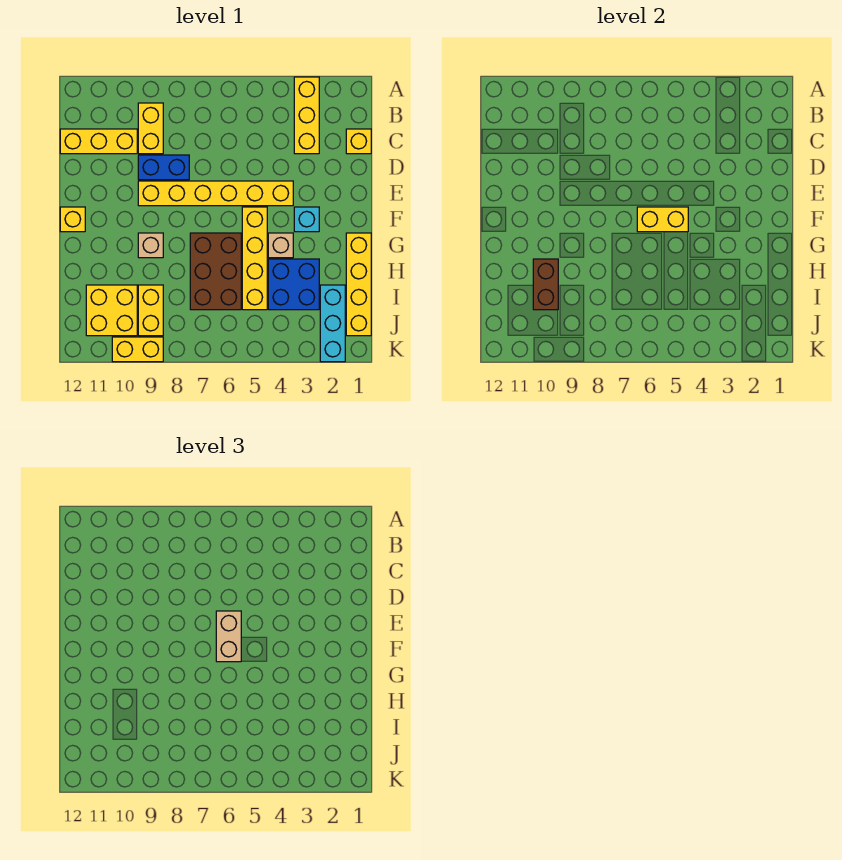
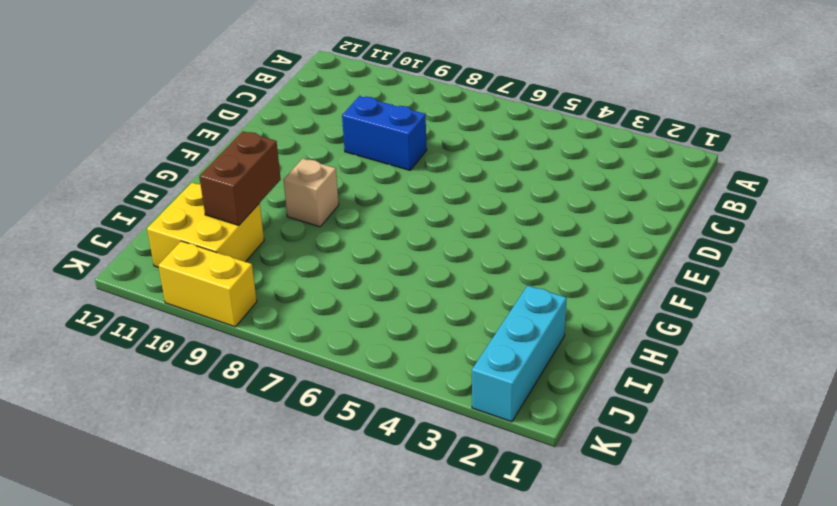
none -> yellow 1x3 brick [294,77,319,154]
none -> yellow 1x2 brick [138,103,163,154]
none -> yellow 1x1 brick [346,129,371,154]

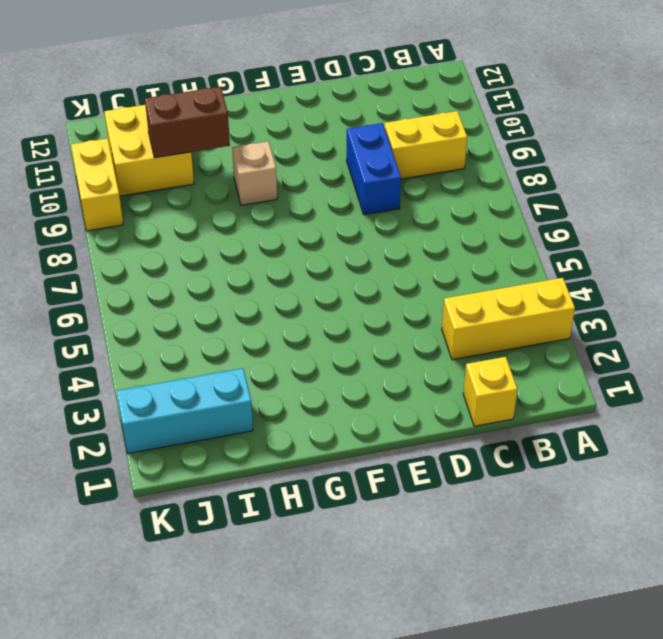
none -> yellow 1x3 brick [60,129,137,154]
none -> yellow 1x6 brick [138,181,293,206]
none -> cyan 1x1 brick [294,207,319,232]

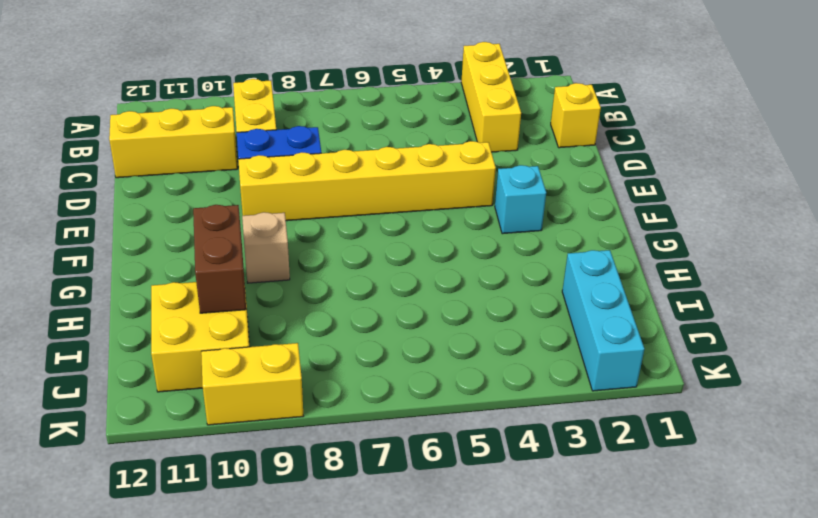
none -> yellow 1x4 brick [242,207,267,310]
none -> yellow 1x1 brick [60,207,85,232]
none -> yellow 1x4 brick [346,233,371,336]

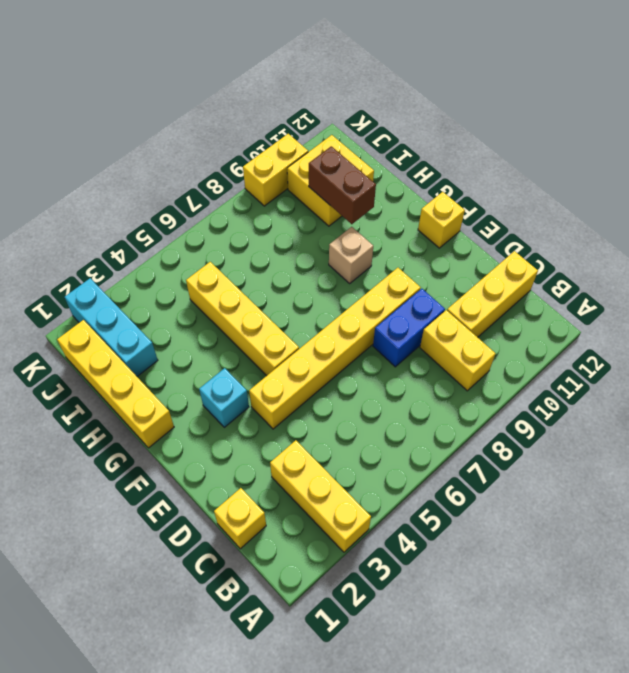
none -> tan 1x1 brick [268,233,293,258]
none -> brown 2x3 brick [190,233,241,310]
none -> blue 2x2 brick [268,259,319,310]

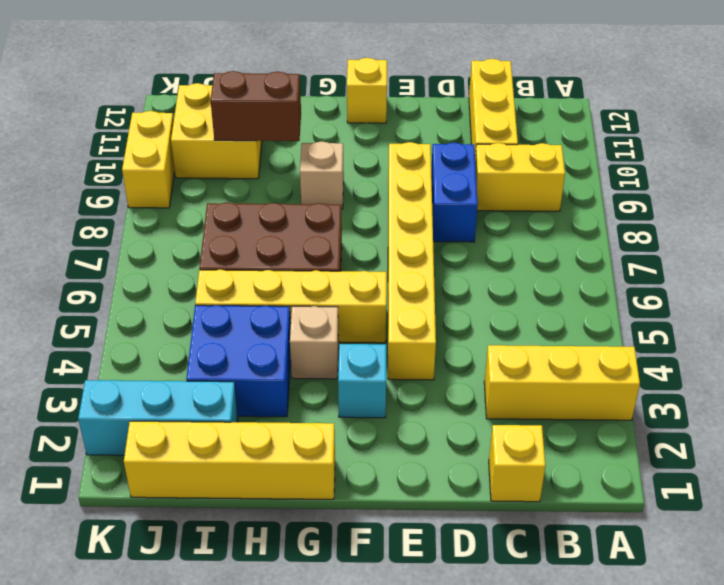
none -> yellow 1x2 brick [138,285,163,336]
none -> yellow 1x2 brick [637,207,688,232]
none -> tan 1x2 brick [216,611,241,662]

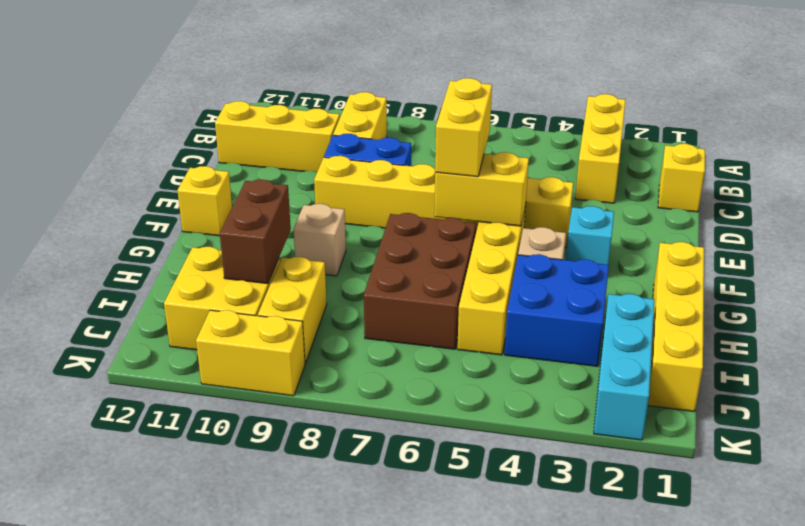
yellow 1x2 brick [435,78,492,177] -> tan 1x2 brick [216,611,241,662]

